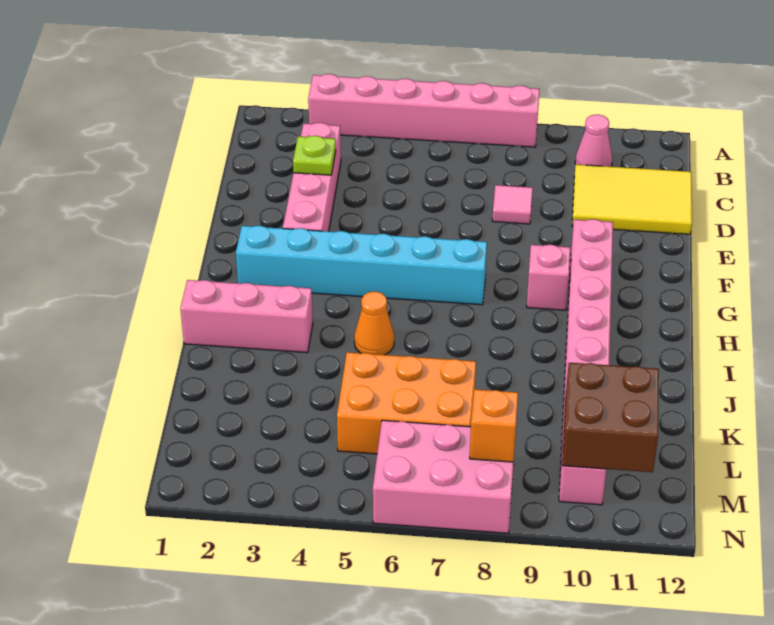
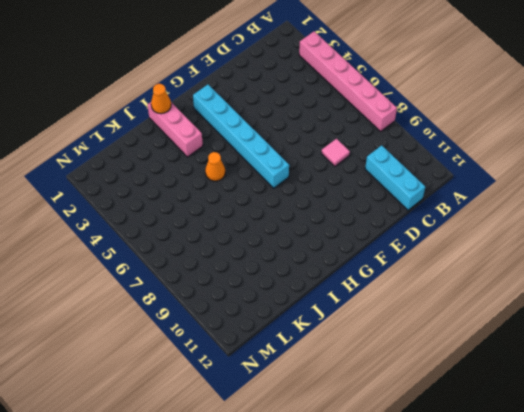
cyan 1x3 brick [365,145,425,210] -> yellow 2x3 tile [572,164,692,234]
orange 1x1 cone [151,84,171,114] -> none
none -> pink 1x1 cone [575,114,613,167]
none -> pink 1x4 brick [283,123,341,231]
none -> pink 1x8 brick [559,219,613,505]

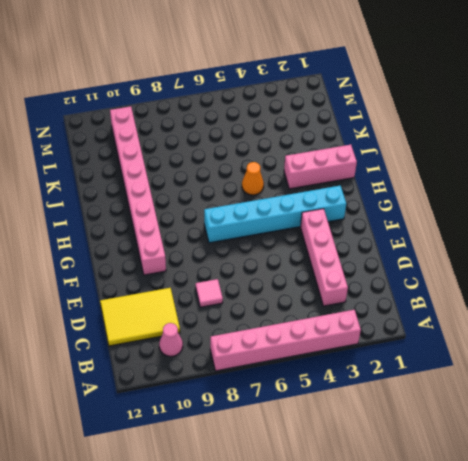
none -> pink 1x1 brick [527,245,570,310]
none -> orange 2x3 brick [337,352,476,454]
none -> pink 2x3 brick [373,420,514,533]

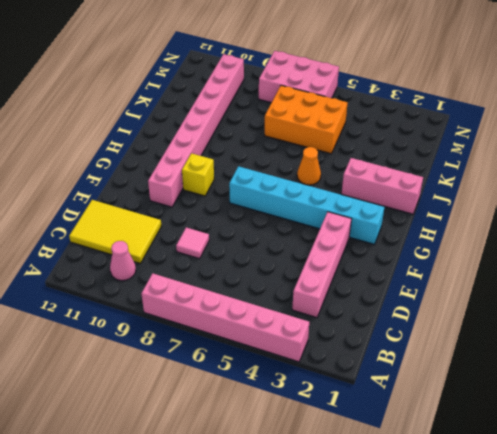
yellow 1x1 brick [182,153,214,196] -> pink 1x1 brick [527,245,570,310]
none -> lime 1x1 plate [293,136,336,175]
none -> brown 2x2 brick [562,363,659,472]
none -> orange 1x1 brick [470,389,518,462]

